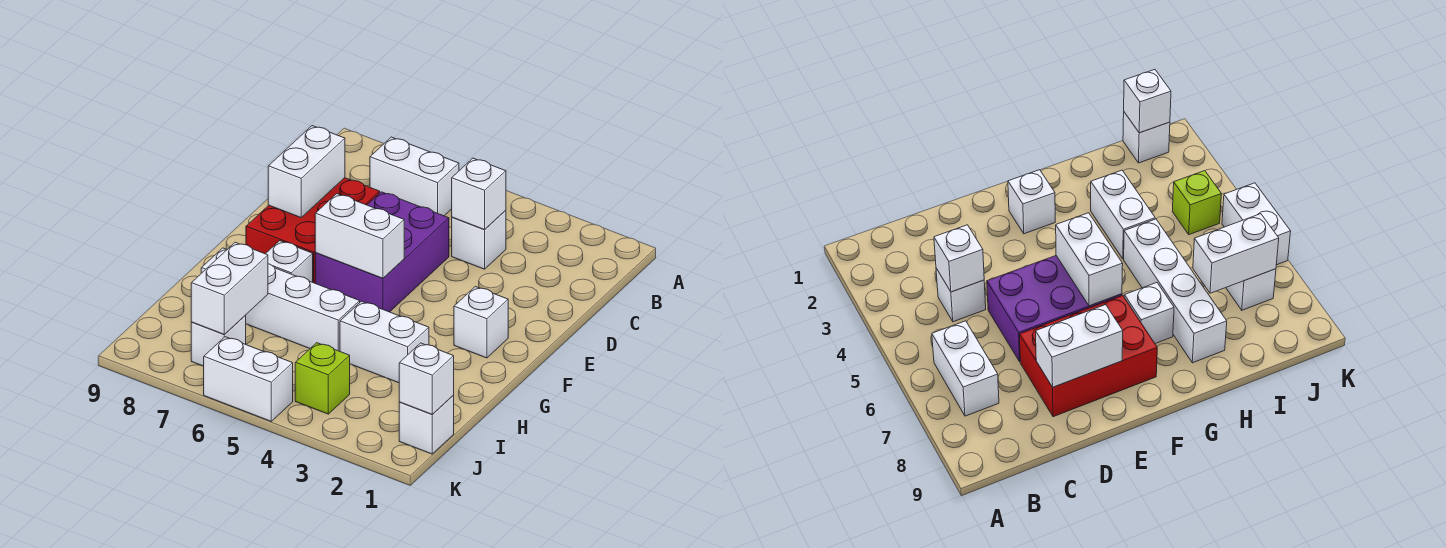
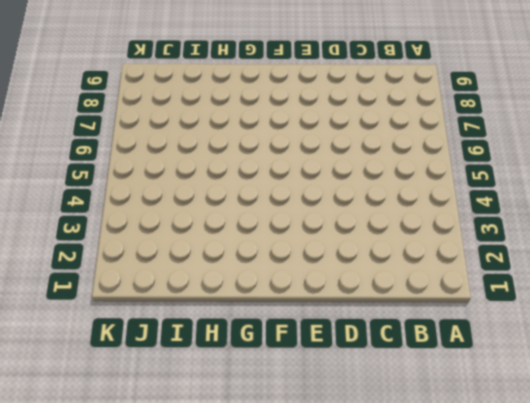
none -> white 1x2 brick [370,137,459,216]
none -> white 1x1 brick [452,210,506,269]
none -> purple 2x3 brick [315,192,449,312]

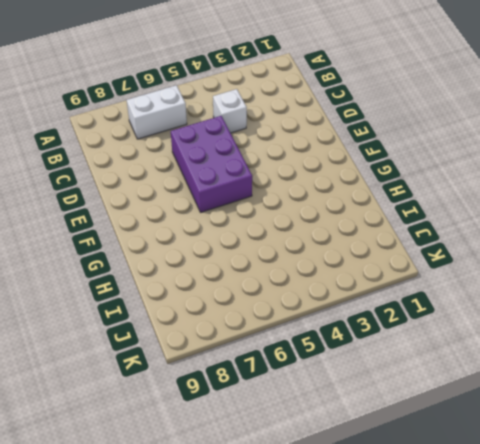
none -> red 2x3 brick [246,178,380,283]
none -> white 1x1 brick [454,287,508,358]
none -> white 1x1 brick [266,241,313,282]

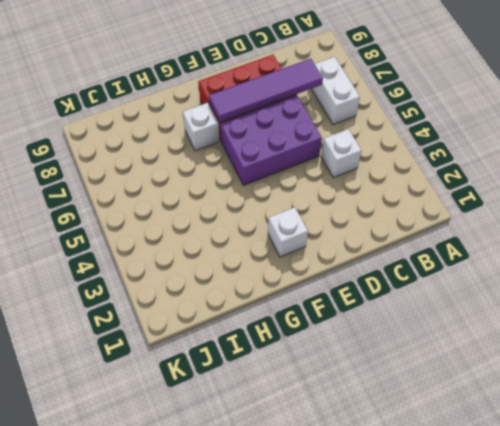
purple 1x4 tile [209,59,323,122] -> none
none -> white 1x2 brick [340,301,429,383]
none -> white 1x4 brick [201,248,360,351]
none -> white 1x1 brick [399,396,454,454]

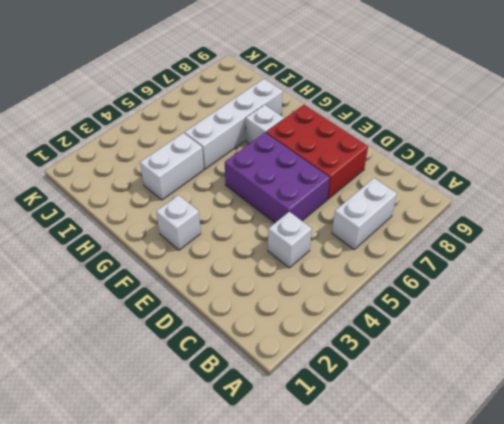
none -> white 1x1 brick [399,396,454,454]
none -> lime 1x1 brick [295,343,350,414]
none -> white 1x1 brick [191,316,246,366]

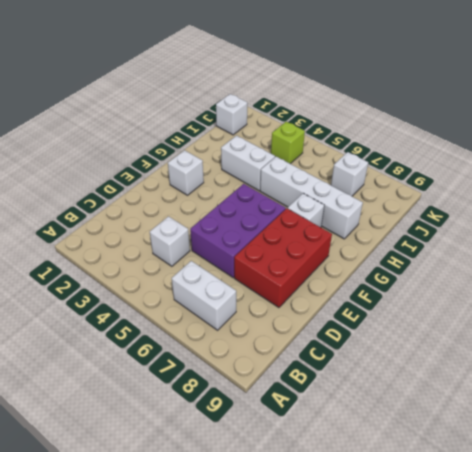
none -> white 1x2 brick [204,337,293,421]
none -> white 1x1 brick [452,158,506,230]
none -> white 1x2 brick [268,126,345,217]

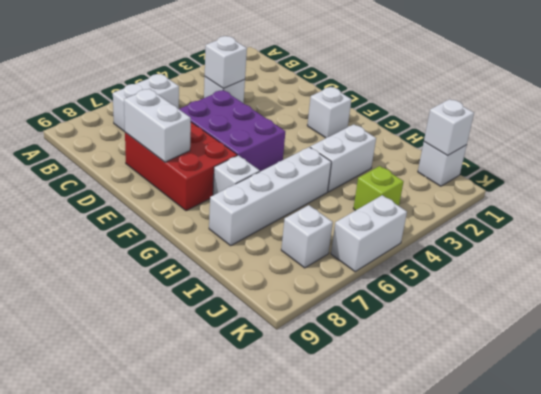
none -> white 1x2 brick [315,194,404,278]
none -> white 1x2 brick [191,242,268,334]

